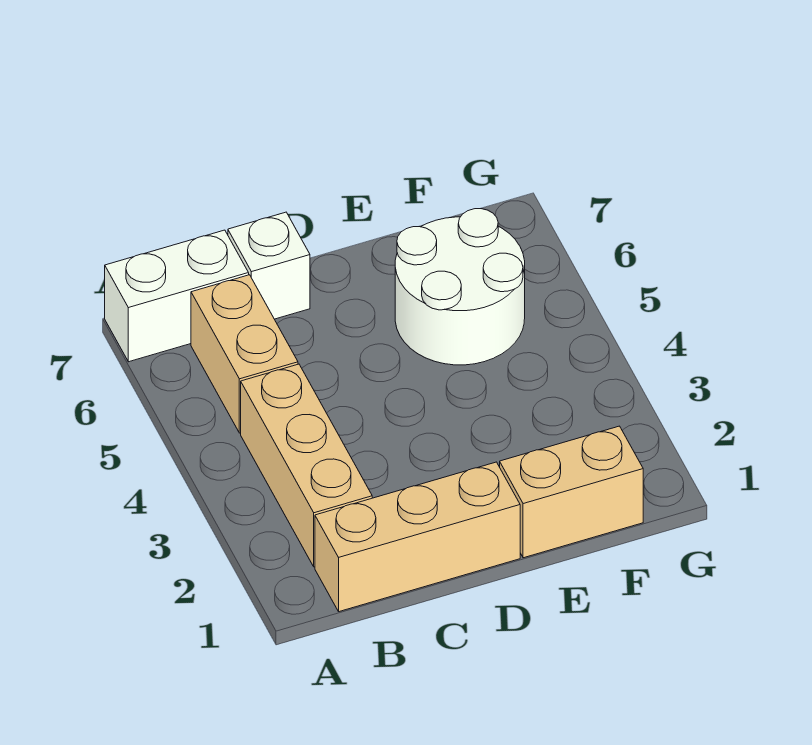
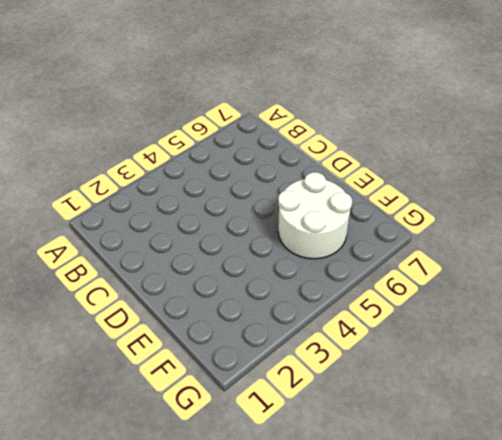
none -> white 1x2 brick [105,230,249,362]
none -> tan 1x3 brick [315,462,520,612]

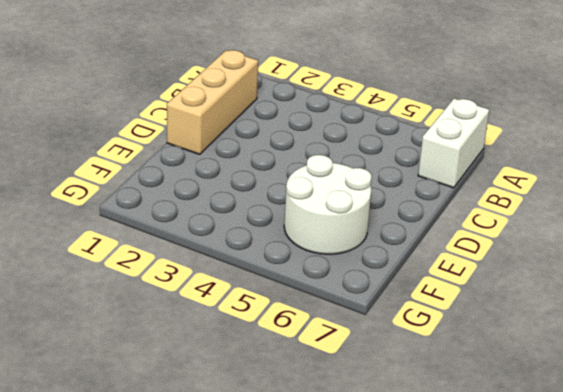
none -> tan 1x3 brick [241,364,372,567]
none -> tan 1x2 brick [191,275,298,433]

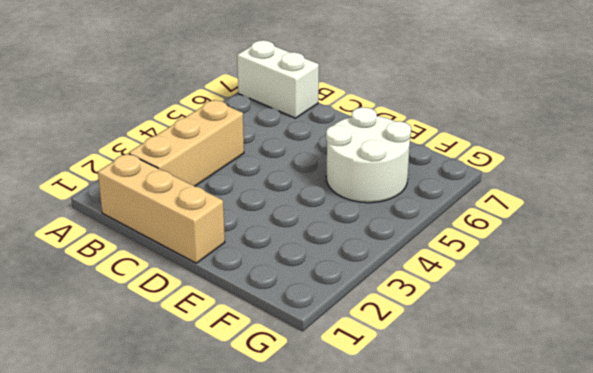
none -> tan 1x2 brick [191,275,298,433]
none -> white 1x1 brick [228,212,310,319]

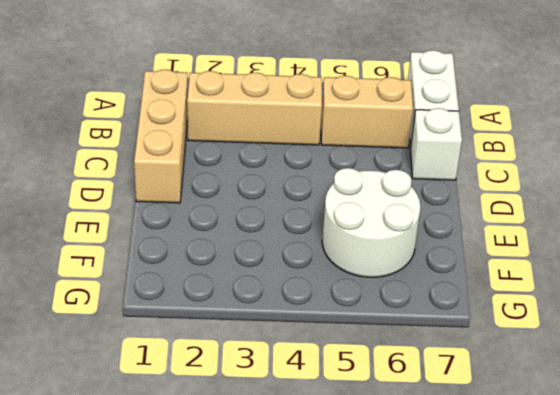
none -> tan 1x2 brick [499,426,643,558]

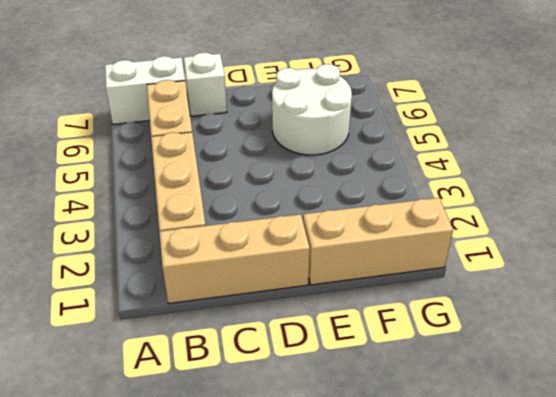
tan 1x3 brick [303,198,453,285] -> tan 1x2 brick [499,426,643,558]

